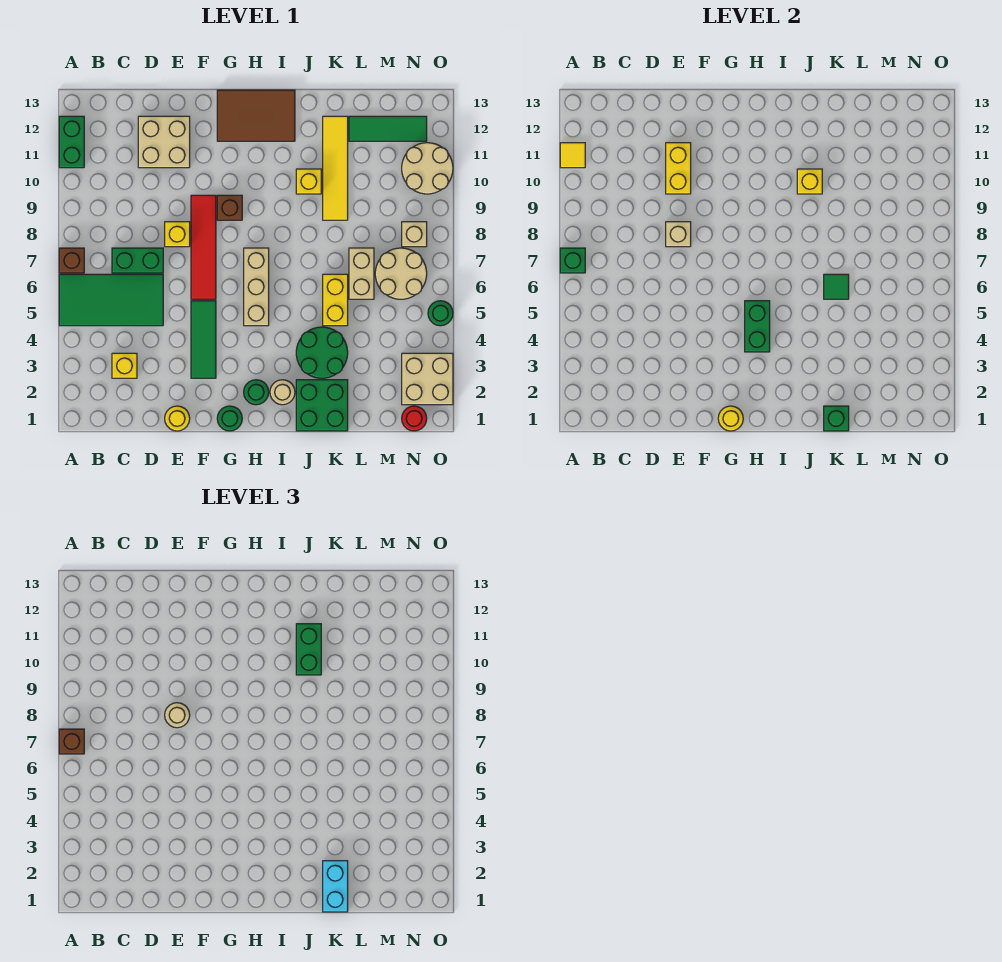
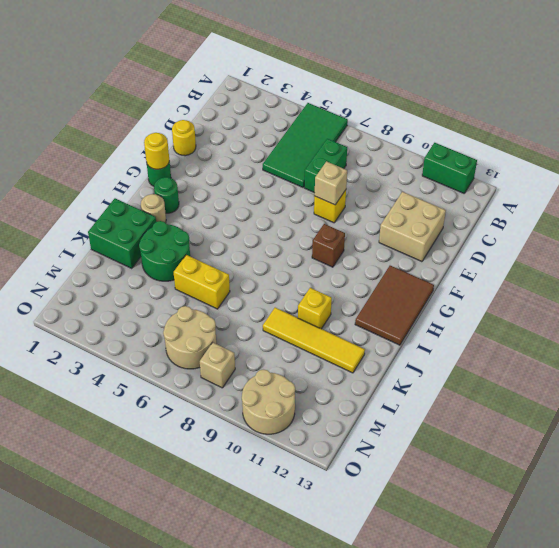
none -> brown 1x1 brick [59,248,84,273]
none -> yellow 1x1 brick [112,353,137,378]
none -> green 1x3 tile [191,301,216,378]
none -> red 1x4 tile [191,195,216,299]

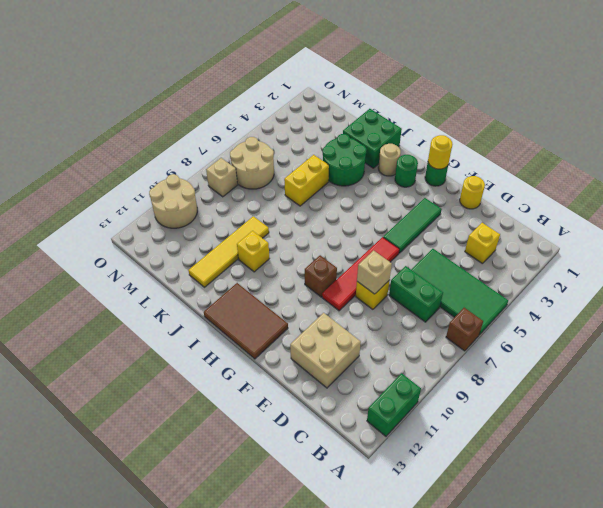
none -> tan 1x3 brick [244,248,269,326]
none -> tan 1x2 brick [349,248,374,299]
none -> green 1x3 tile [349,116,427,141]
none -> red 1x1 round brick [402,406,427,431]

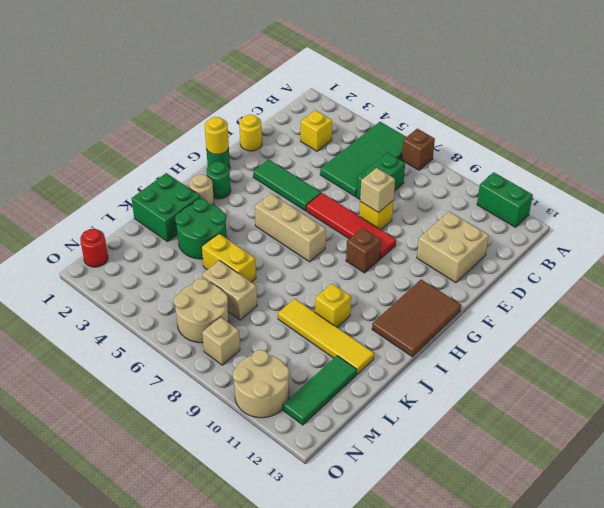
none -> tan 2x2 brick [402,353,453,405]
none -> green 1x1 round brick [428,301,453,326]
none -> green 1x1 brick [560,248,585,273]
none -> yellow 1x1 tile [560,143,585,168]

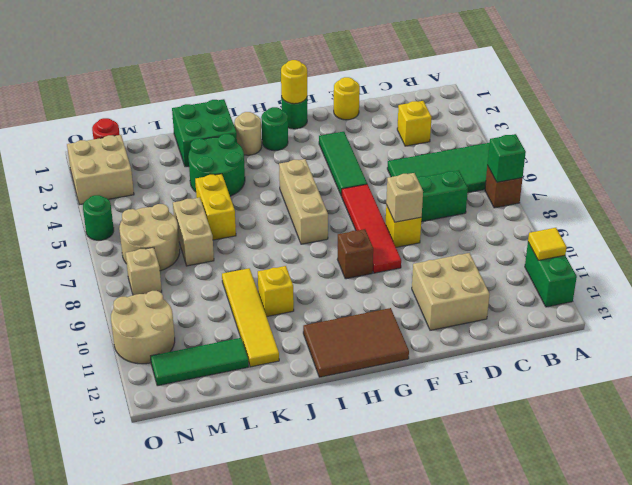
none -> yellow 1x2 brick [666,143,691,194]
none -> green 1x2 brick [745,301,770,352]
none -> yellow 1x1 brick [797,169,822,194]
none -> green 1x1 brick [824,406,849,431]

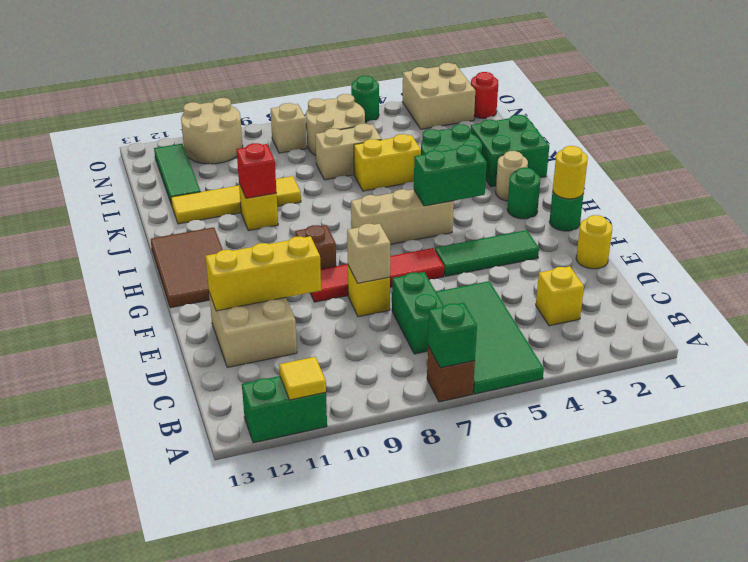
yellow 1x3 brick [206,236,321,311] -> yellow 1x2 brick [666,143,691,194]
red 1x1 brick [236,143,277,198] -> yellow 1x1 brick [797,169,822,194]
none -> green 1x1 brick [824,406,849,431]
none -> green 1x1 tile [824,274,849,299]
none -> brown 1x1 brick [59,729,84,754]
none -> tan 1x1 round brick [165,703,190,728]

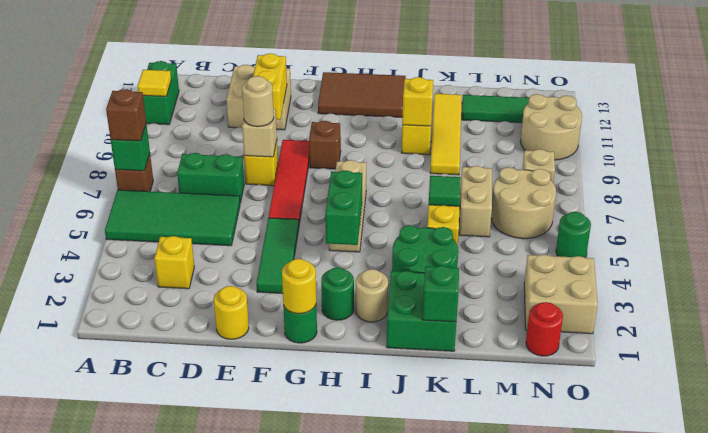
none -> green 1x2 brick [296,624,321,675]
none -> cyan 1x2 brick [323,861,348,912]

